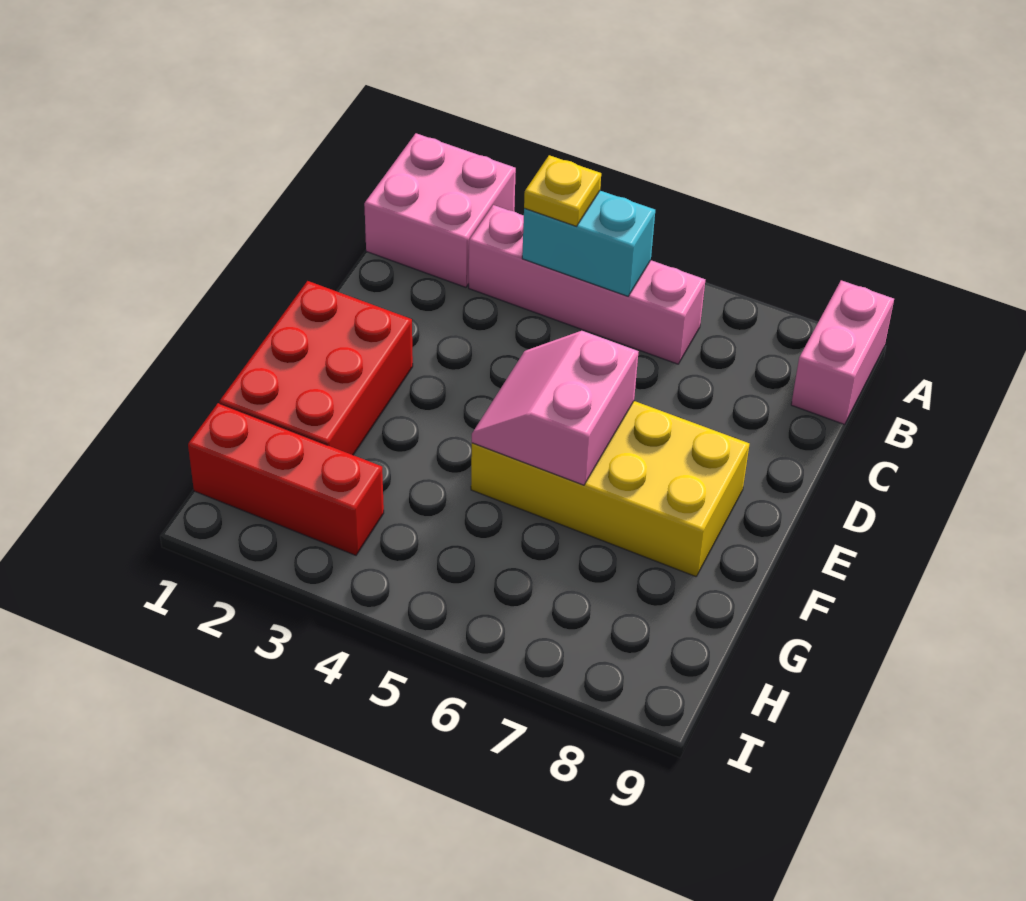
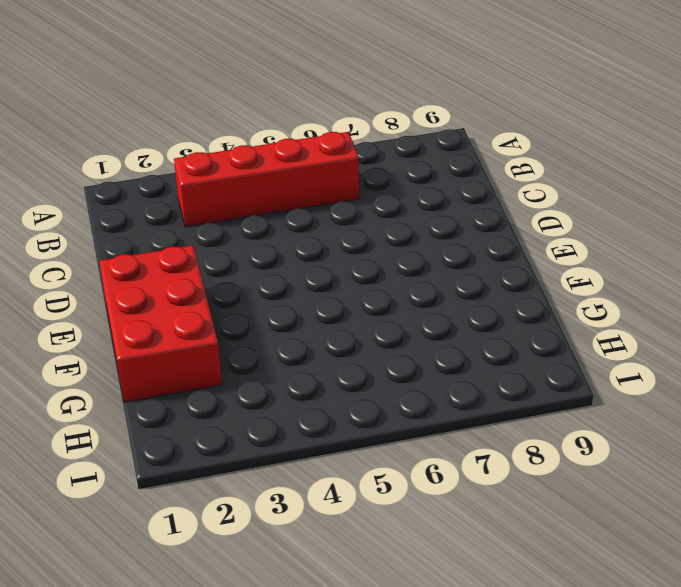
red 1x4 brick [174,132,359,227] -> pink 1x4 brick [469,205,705,364]
none -> pink 2x2 brick [364,133,516,287]
none -> pink 1x2 brick [791,280,894,424]

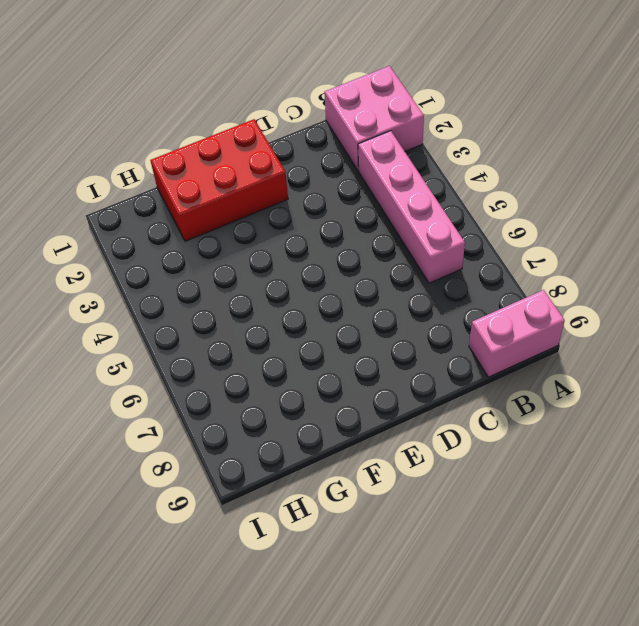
none -> yellow 2x4 brick [471,401,749,577]
none -> red 1x3 brick [188,403,384,555]

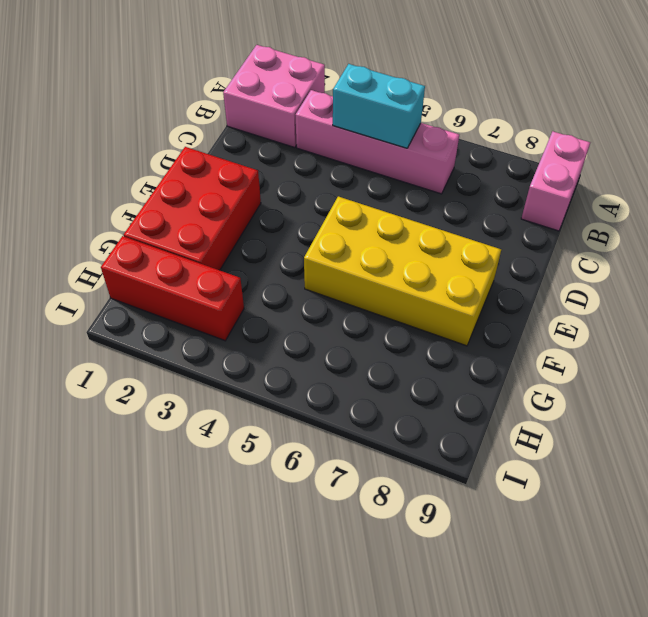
none -> pink 2x2 slope [472,331,639,485]
none -> yellow 1x1 plate [524,155,601,226]

